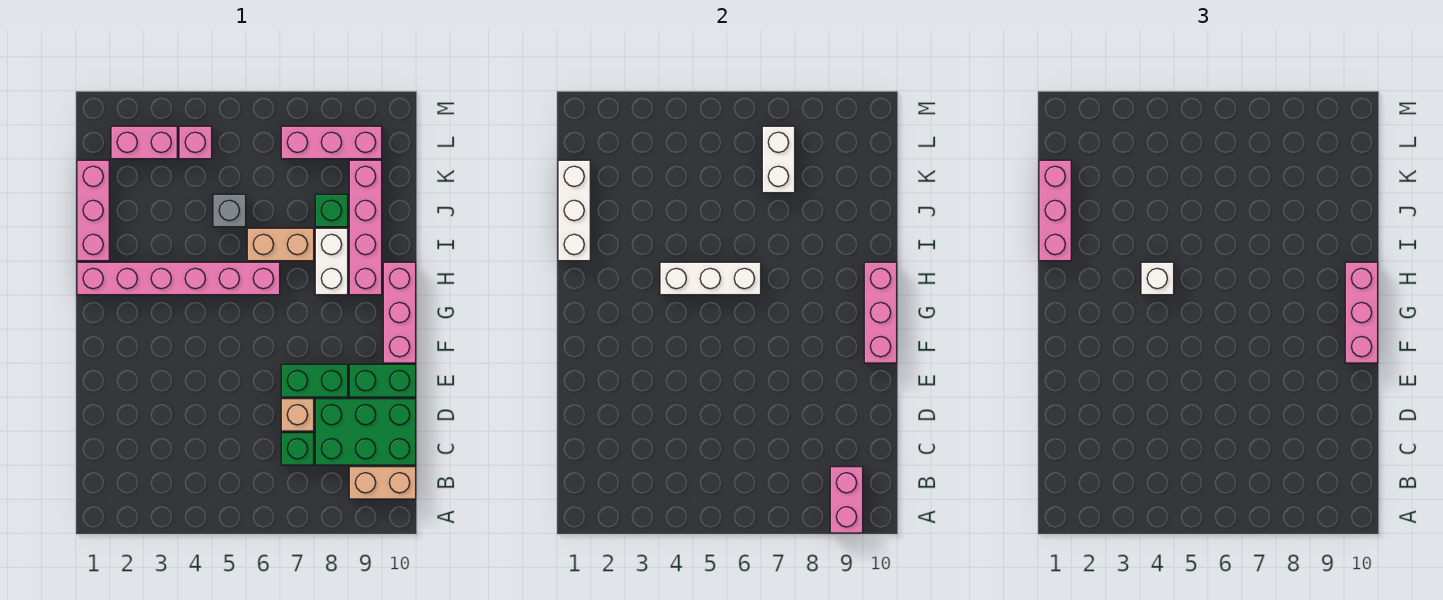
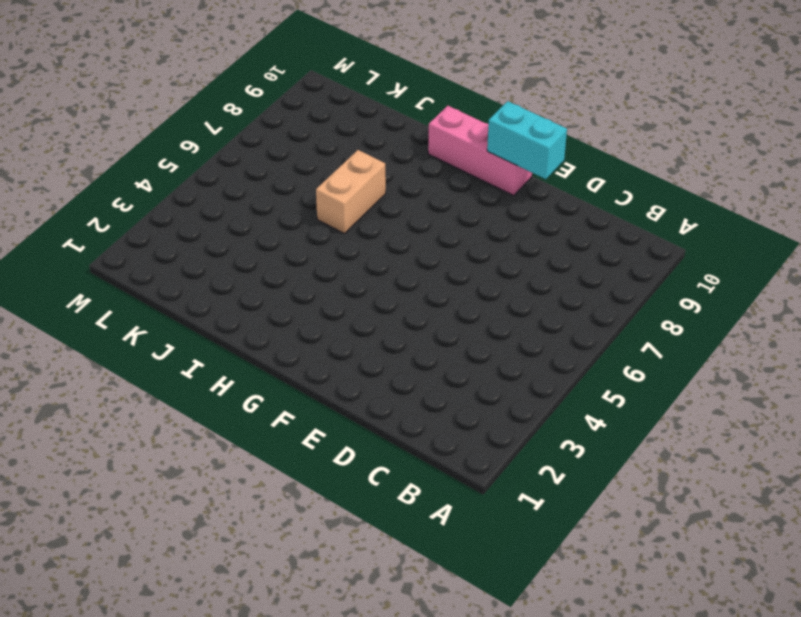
cyan 1x2 brick [487,101,567,179] -> pink 1x3 brick [864,262,897,363]
none -> tan 1x2 brick [349,467,416,499]
none -> green 1x1 brick [281,433,314,465]
none -> green 2x3 brick [315,399,416,465]

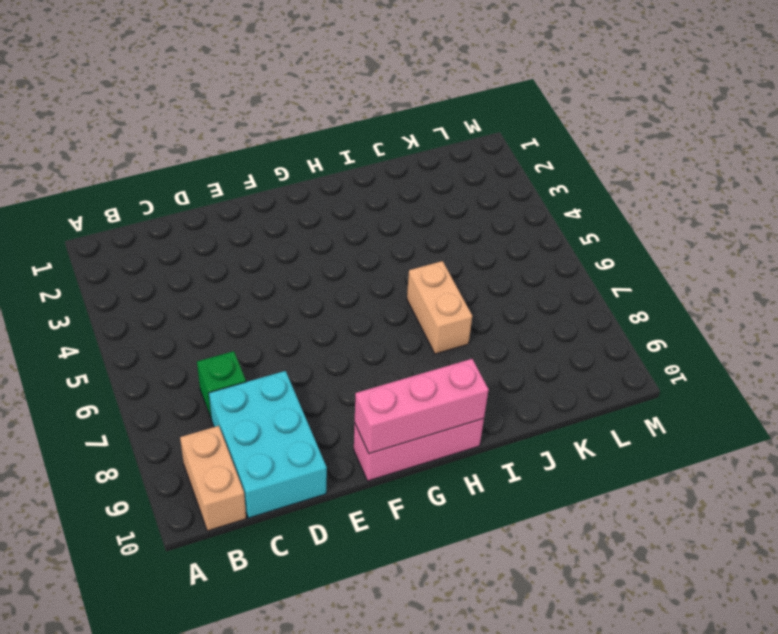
cyan 2x3 brick [209,371,327,518] -> green 2x3 brick [315,399,416,465]
none -> tan 1x1 brick [281,399,314,431]
none -> green 1x2 brick [281,364,348,397]
none -> green 1x2 brick [349,364,416,397]

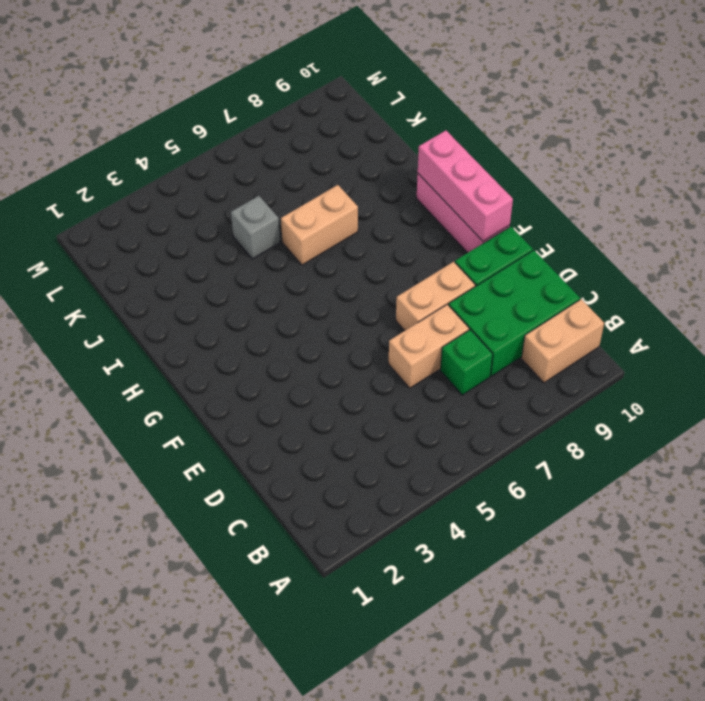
tan 1x2 brick [389,304,469,388] -> tan 1x1 brick [281,399,314,431]
tan 1x2 brick [396,262,475,331] -> green 1x2 brick [281,364,348,397]
none -> pink 1x6 brick [77,262,280,295]
none -> white 1x2 brick [315,228,348,295]
none -> pink 1x4 brick [349,160,382,295]

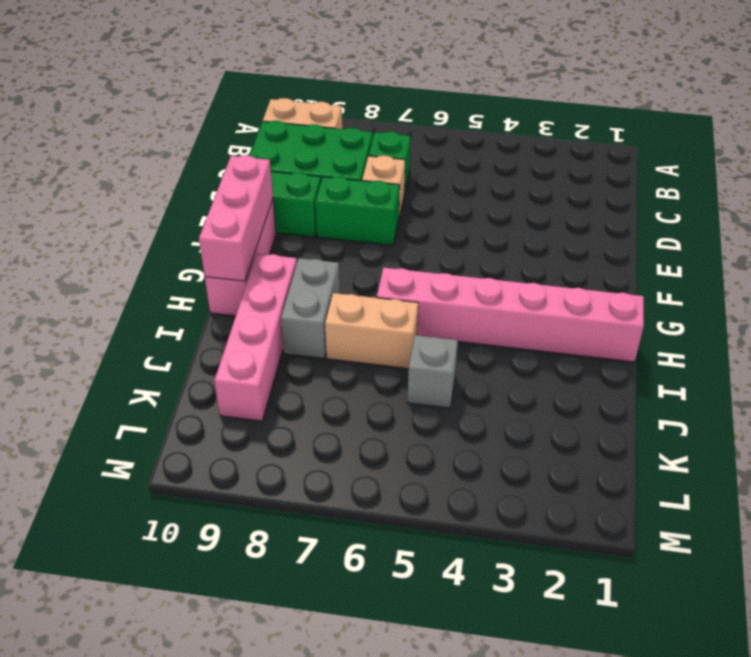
grey 1x2 brick [281,258,340,359] -> white 1x2 brick [315,228,348,295]
none -> pink 1x3 brick [77,160,109,261]
none -> green 1x1 brick [315,194,348,227]
none -> pink 1x2 brick [111,126,177,159]

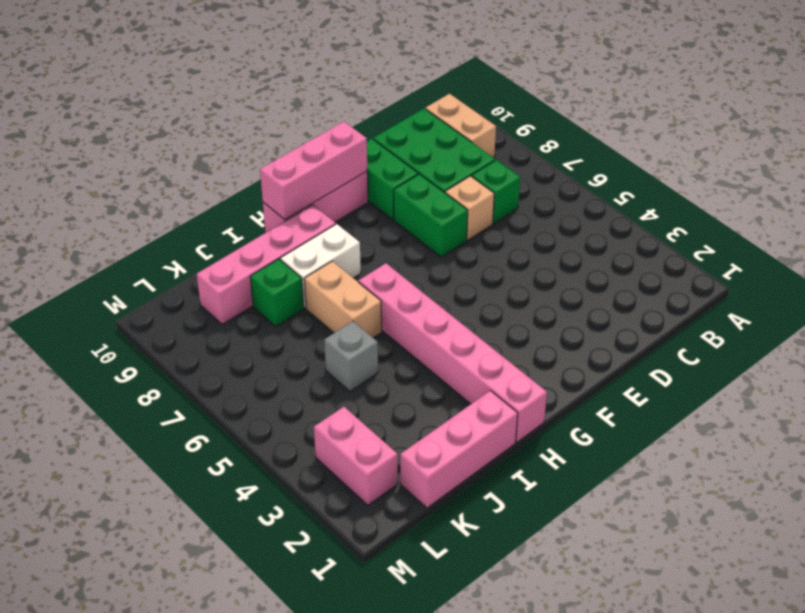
none -> pink 1x1 brick [179,126,212,159]
none -> pink 1x3 brick [281,126,382,159]
none -> pink 1x2 brick [830,467,863,533]

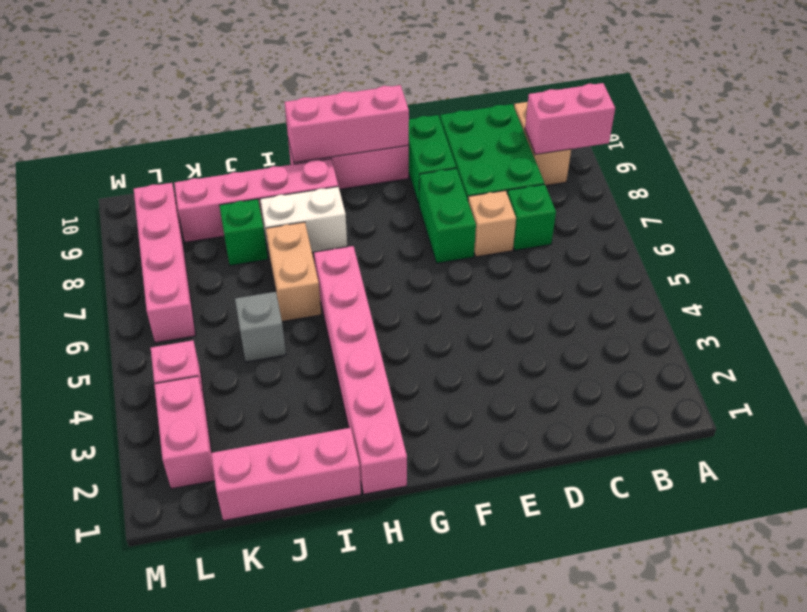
pink 1x4 brick [134,183,196,343] -> pink 1x3 brick [281,126,382,159]
none -> white 1x3 brick [660,262,761,295]
none -> white 1x3 brick [558,160,590,261]
none -> white 1x2 brick [762,126,795,193]

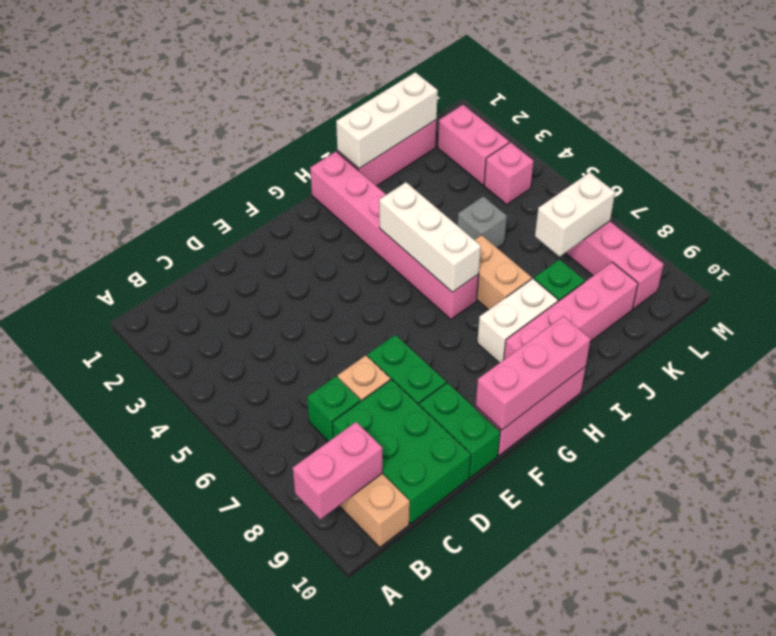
none -> pink 1x3 brick [1345,262,1378,363]
none -> white 1x1 brick [1141,262,1174,295]
none -> pink 1x3 brick [1039,160,1071,261]

